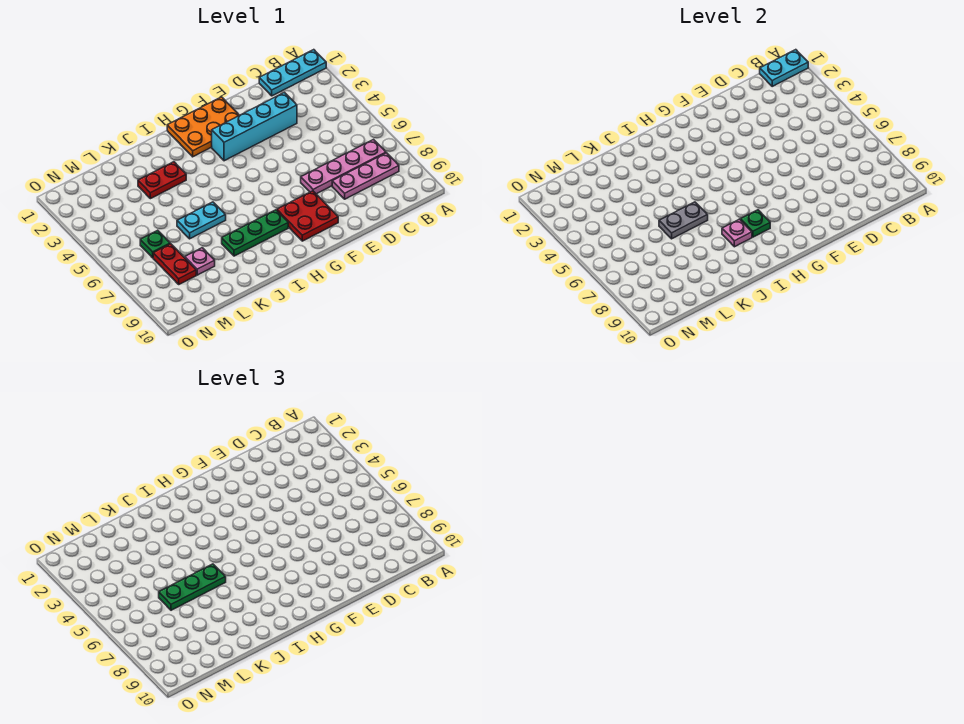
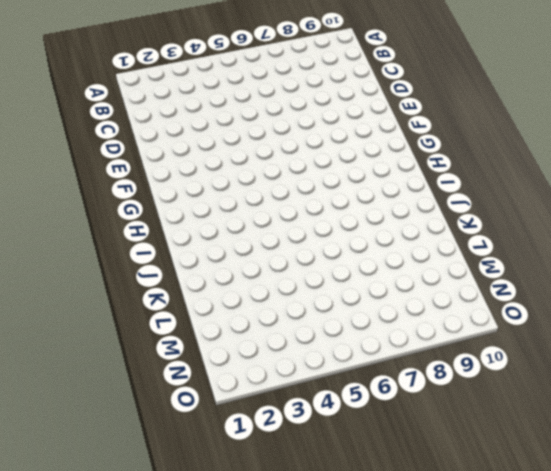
none -> cyan 1x3 plate [259,50,326,96]
none -> pink 1x4 plate [301,140,386,194]
none -> pink 1x3 plate [332,153,399,199]

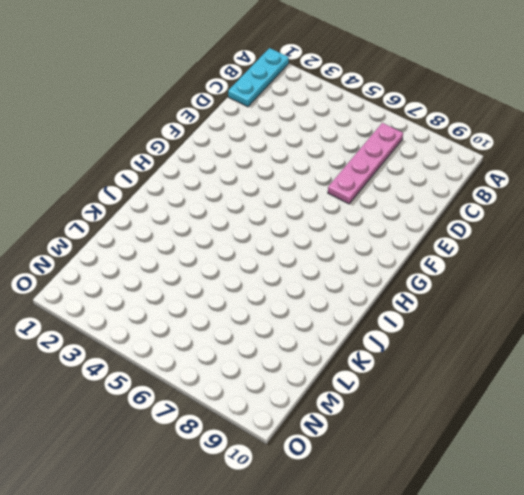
none -> pink 1x3 plate [332,153,399,199]
none -> cyan 1x4 brick [212,92,297,161]
none -> orange 2x3 plate [167,97,239,157]

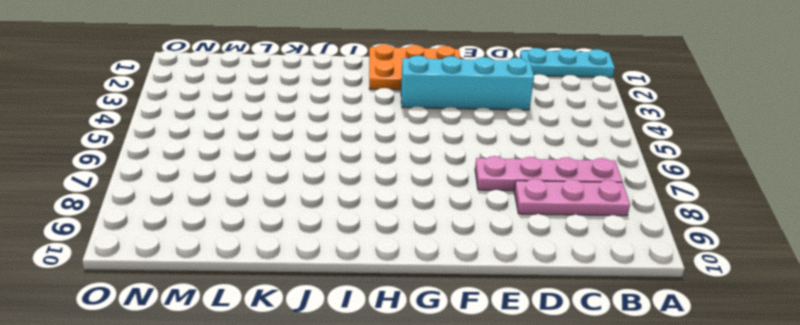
none -> red 2x2 plate [277,191,338,241]
none -> green 1x3 plate [222,210,288,256]
none -> red 1x2 plate [138,162,186,199]

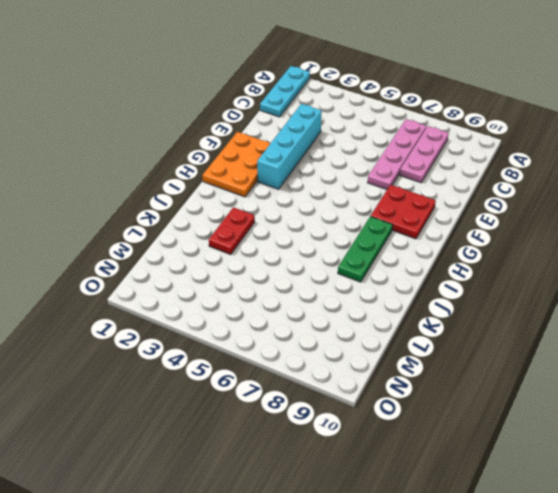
none -> cyan 1x2 plate [177,202,226,239]
none -> pink 1x1 plate [185,248,215,275]
none -> green 1x1 plate [140,230,170,258]

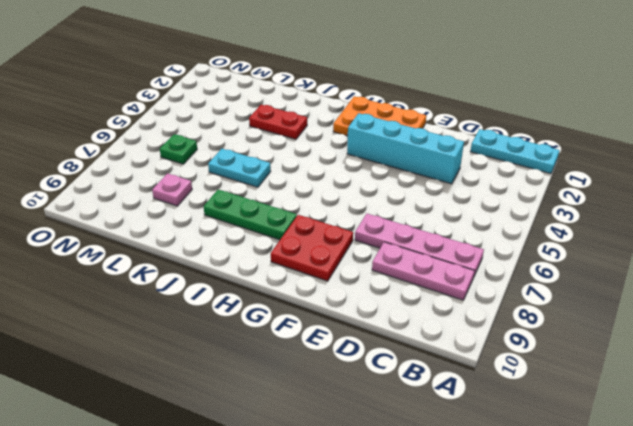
none -> red 1x2 plate [153,244,196,284]
none -> cyan 1x2 plate [760,50,808,86]
none -> green 1x1 plate [740,210,770,237]

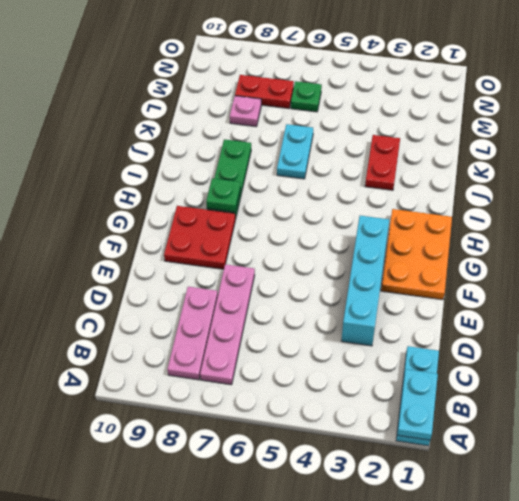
none -> pink 1x1 plate [722,219,752,247]
none -> grey 1x2 plate [659,202,708,239]
none -> green 1x3 plate [159,564,226,610]

